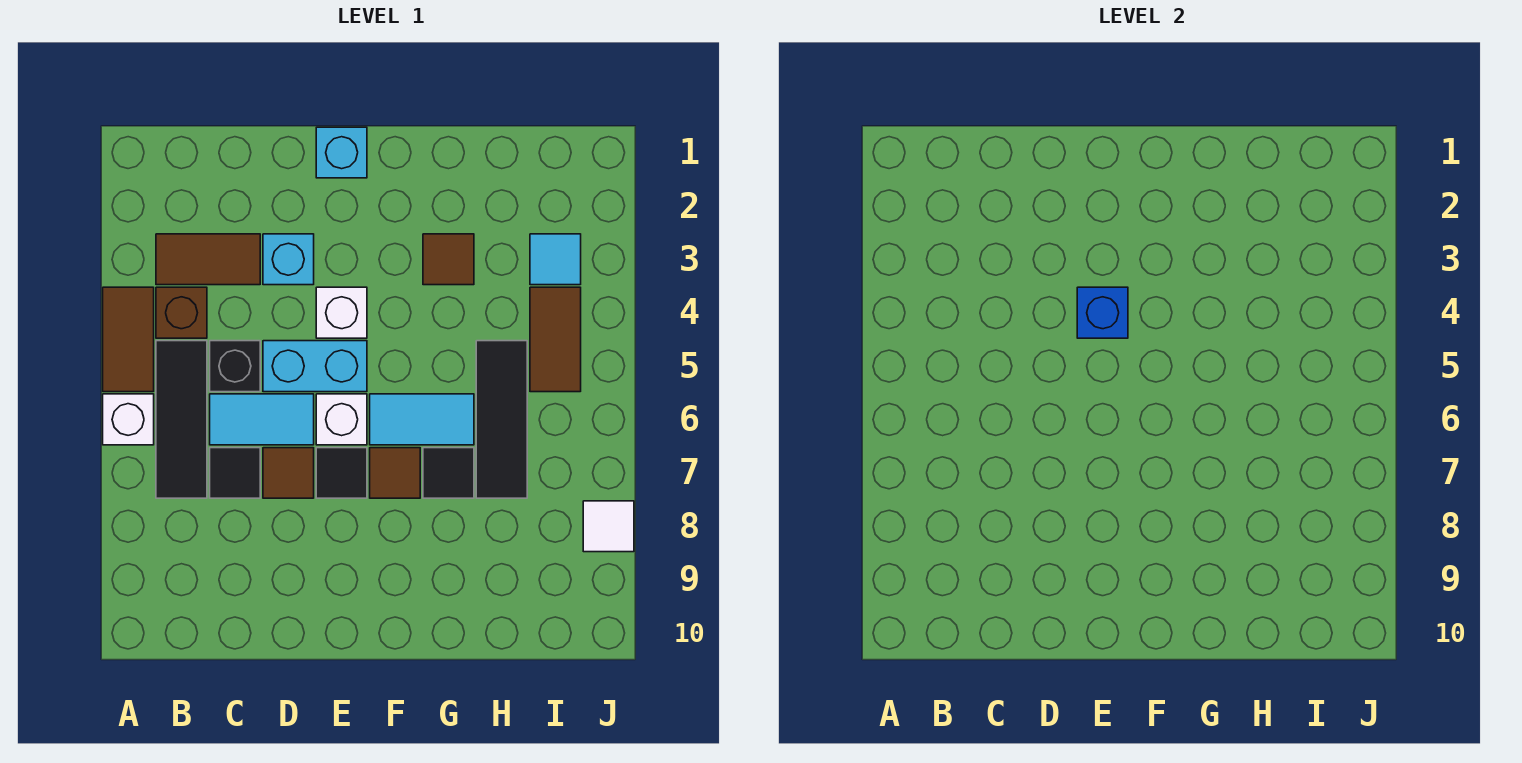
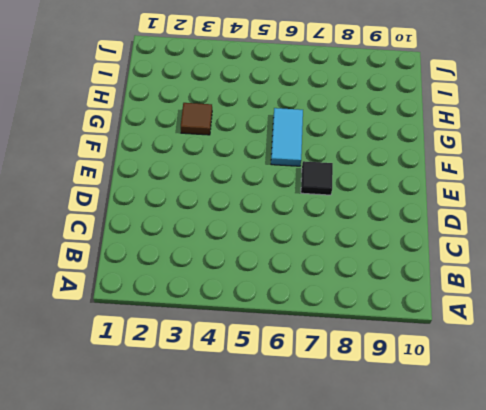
none -> brown 1x2 tile [103,287,154,392]
none -> white 1x1 brick [103,394,154,445]
none -> brown 1x2 tile [156,234,260,285]

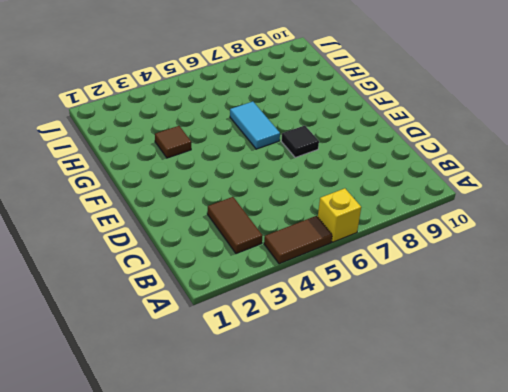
yellow 1x1 brick [318,188,361,242] -> white 1x1 brick [103,394,154,445]
none -> brown 1x1 brick [156,287,207,338]
none -> black 1x3 tile [156,341,207,498]
none -> black 1x1 brick [210,341,260,392]

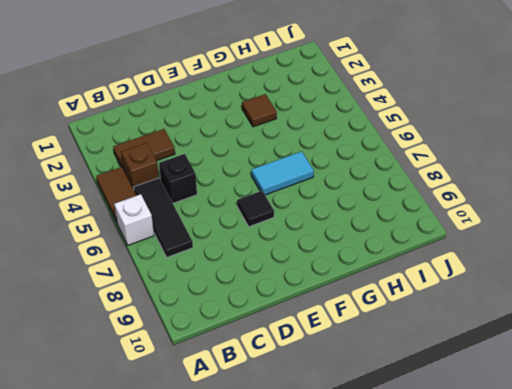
none -> cyan 1x2 tile [210,394,314,445]
none -> black 1x1 tile [210,448,260,498]
none -> cyan 1x1 brick [263,234,314,285]

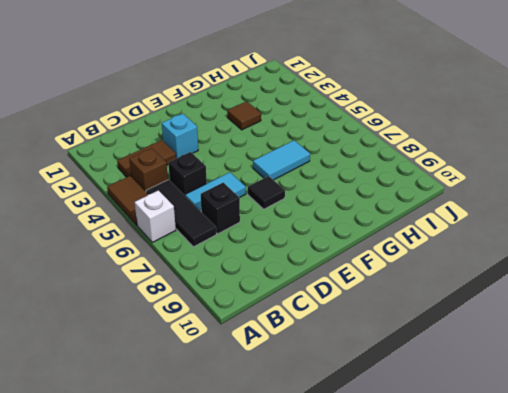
black 1x1 brick [201,183,240,234] -> black 1x1 tile [210,448,260,498]
none -> cyan 1x2 brick [263,341,367,392]
none -> brown 1x1 tile [263,448,314,498]
none -> cyan 1x1 brick [316,127,367,178]

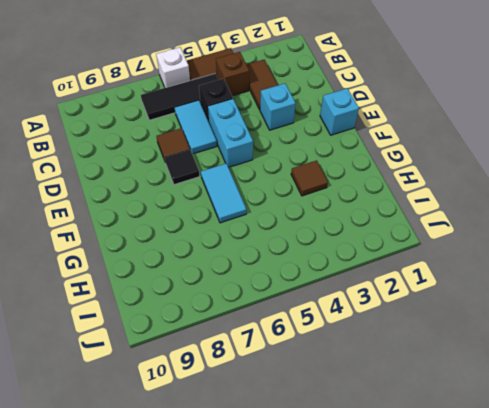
none -> black 1x1 tile [210,448,260,498]
none -> white 1x1 brick [316,287,367,338]
none -> white 1x1 brick [316,394,367,445]

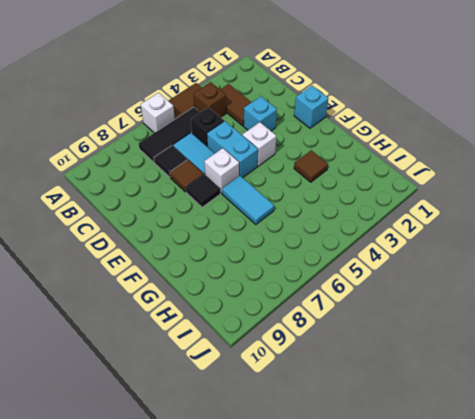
none -> brown 1x1 tile [370,448,420,498]
none -> black 1x1 tile [423,448,474,498]
none -> black 1x3 tile [476,341,527,498]

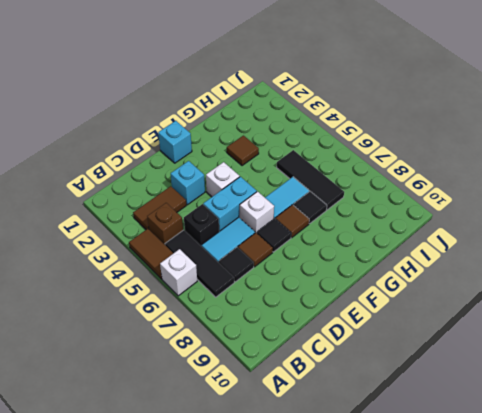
none -> cyan 1x1 tile [530,234,581,285]
none -> brown 1x2 tile [530,287,581,392]
none -> white 1x1 tile [583,501,634,552]

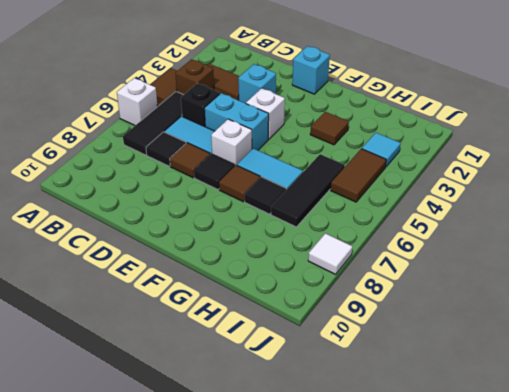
none -> blue 1x1 brick [1077,287,1128,338]

